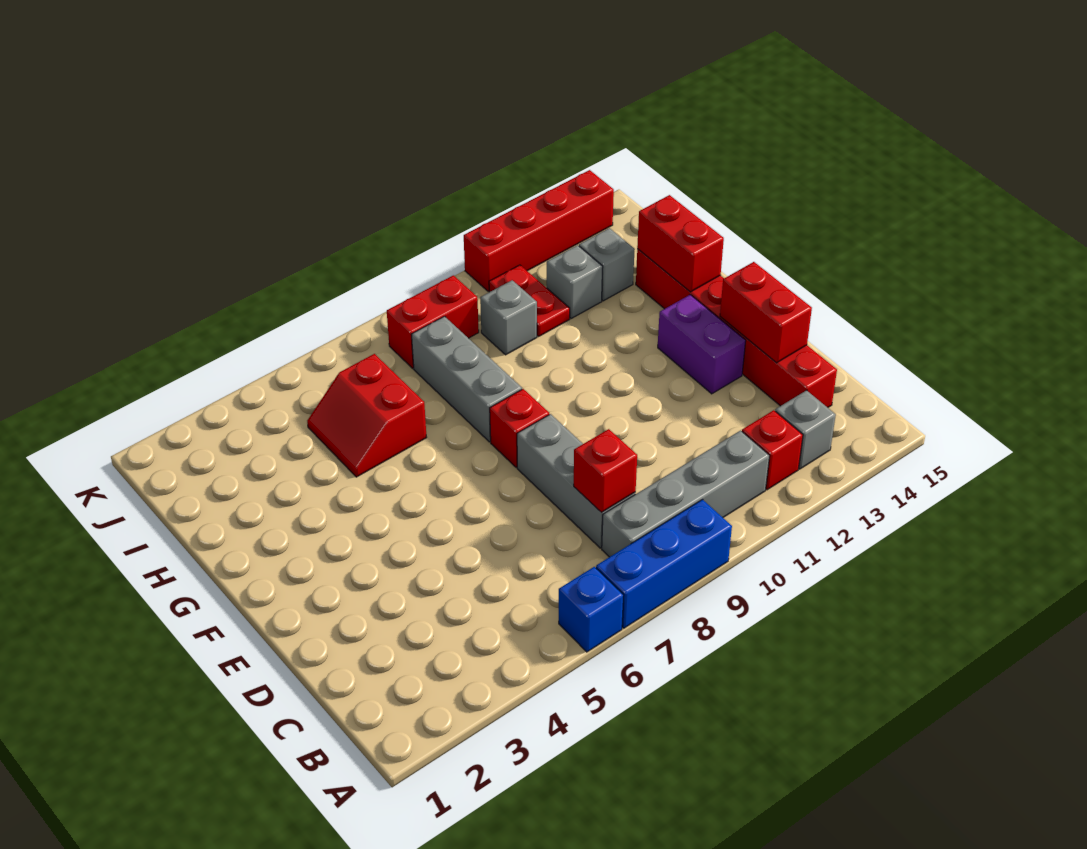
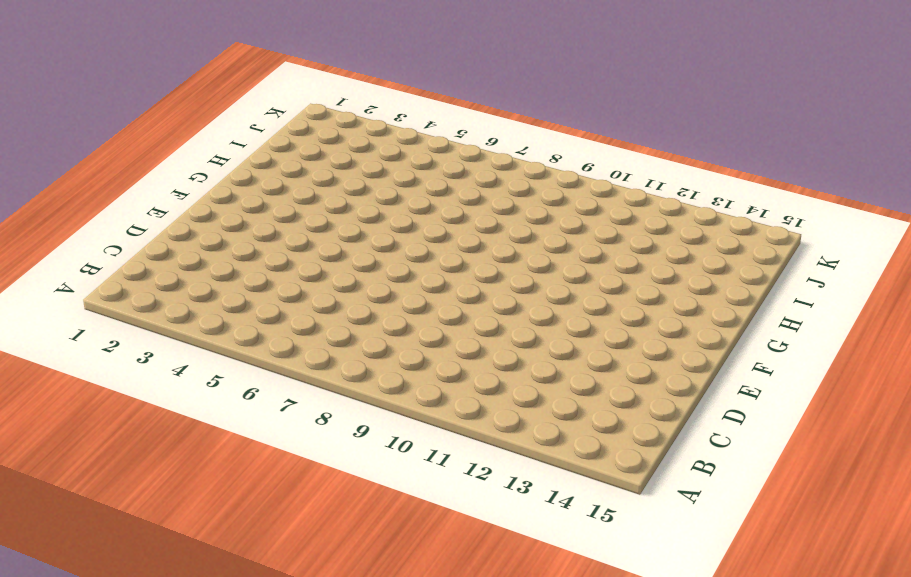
none -> blue 1x1 brick [559,567,624,652]
none -> blue 1x3 brick [596,500,732,628]
none -> grey 1x4 brick [602,431,769,557]

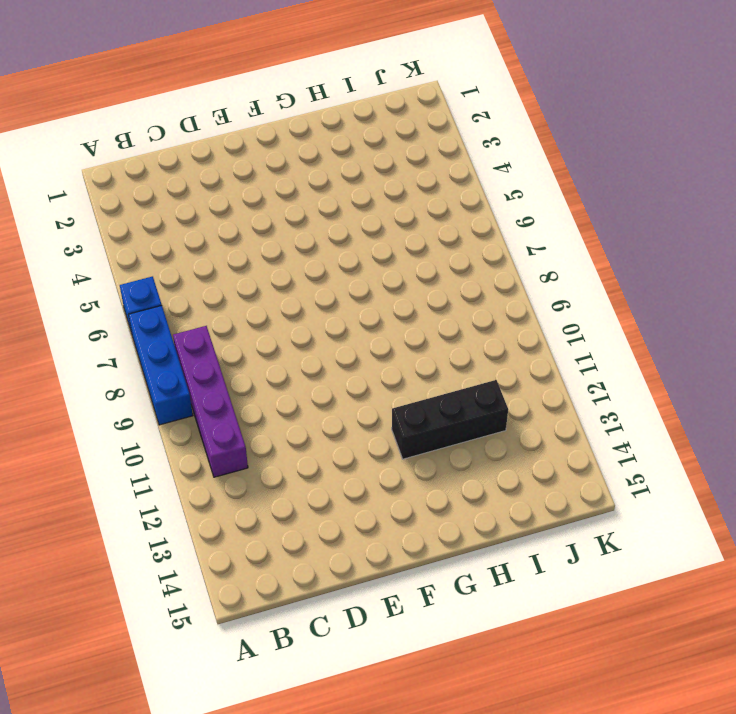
purple 1x4 brick [173,326,248,477] -> grey 1x4 brick [602,431,769,557]
black 1x3 brick [392,380,508,459] -> grey 1x1 brick [547,245,603,319]
none -> red 1x1 brick [742,410,803,490]
none -> grey 1x1 brick [775,390,836,469]
none -> grey 1x3 brick [517,414,636,548]

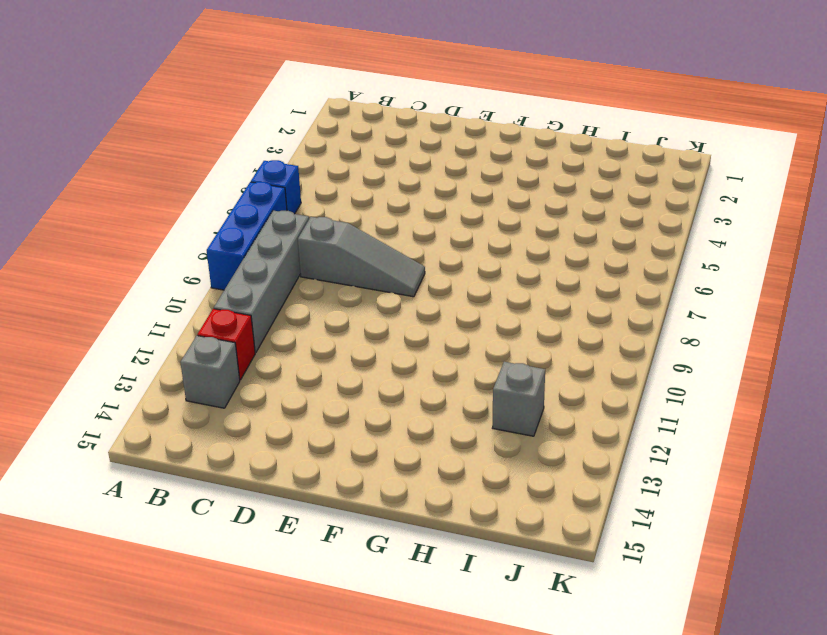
grey 1x3 slope [298,217,425,297] -> grey 1x3 brick [517,414,636,548]
none -> red 1x6 brick [636,249,837,408]
none -> purple 1x2 brick [658,295,746,394]
none -> red 1x1 brick [490,389,549,467]

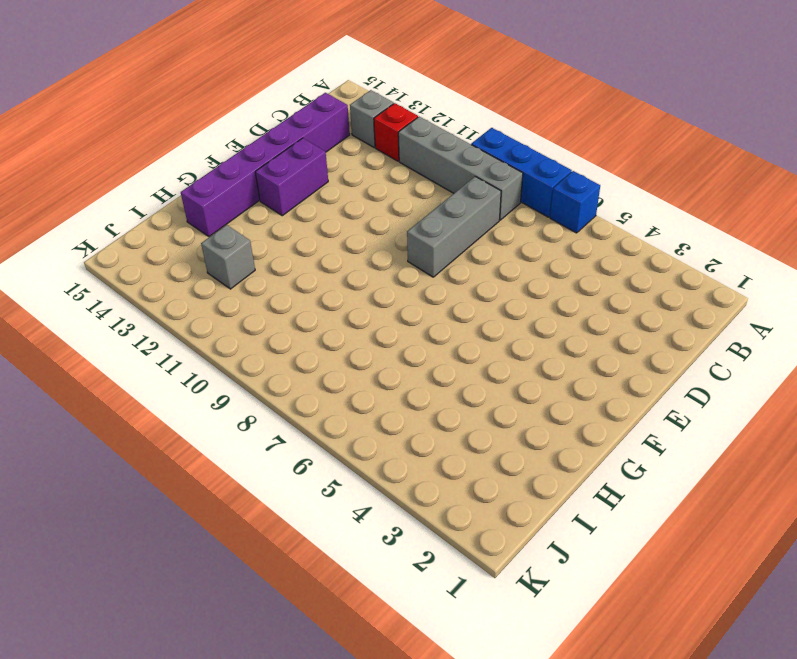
purple 1x6 brick [181,93,350,237] -> red 1x6 brick [636,249,837,408]
none -> red 1x1 brick [490,389,549,467]
none -> grey 1x3 brick [412,316,522,442]
none -> red 2x2 slope [307,354,427,477]

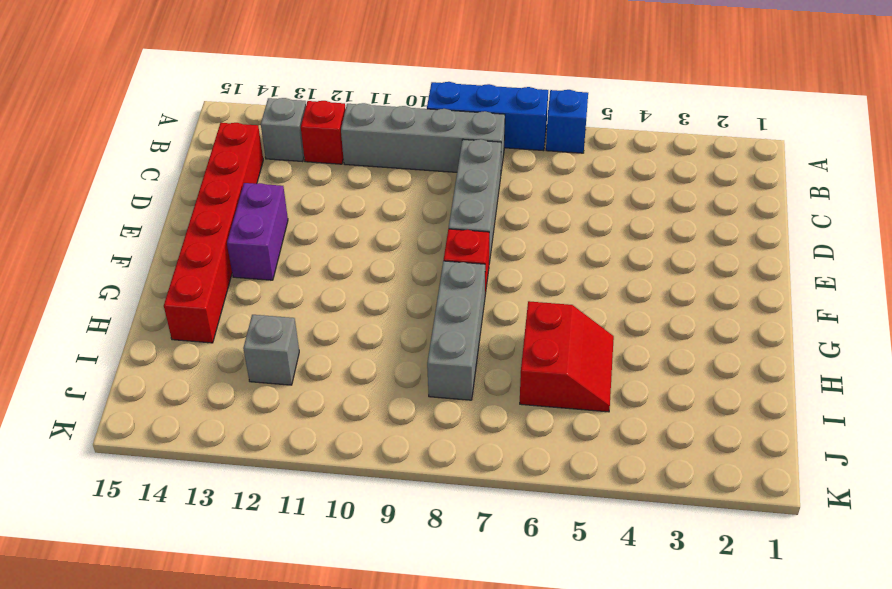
none -> grey 1x1 brick [480,280,537,355]
none -> red 1x2 plate [489,265,570,336]
none -> grey 1x1 brick [579,228,635,301]

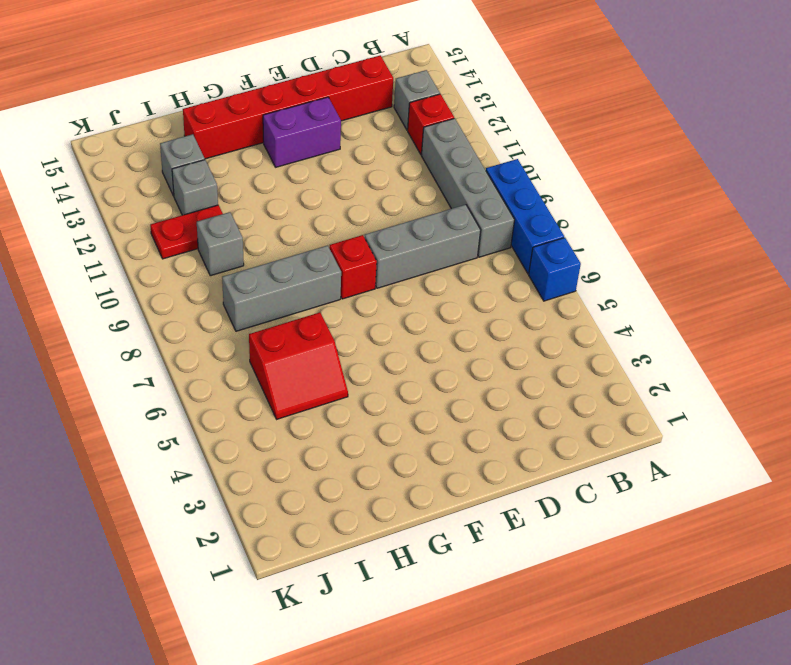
none -> red 1x2 brick [387,275,479,368]
none -> red 1x4 brick [464,170,614,291]
none -> red 1x1 brick [574,429,637,513]

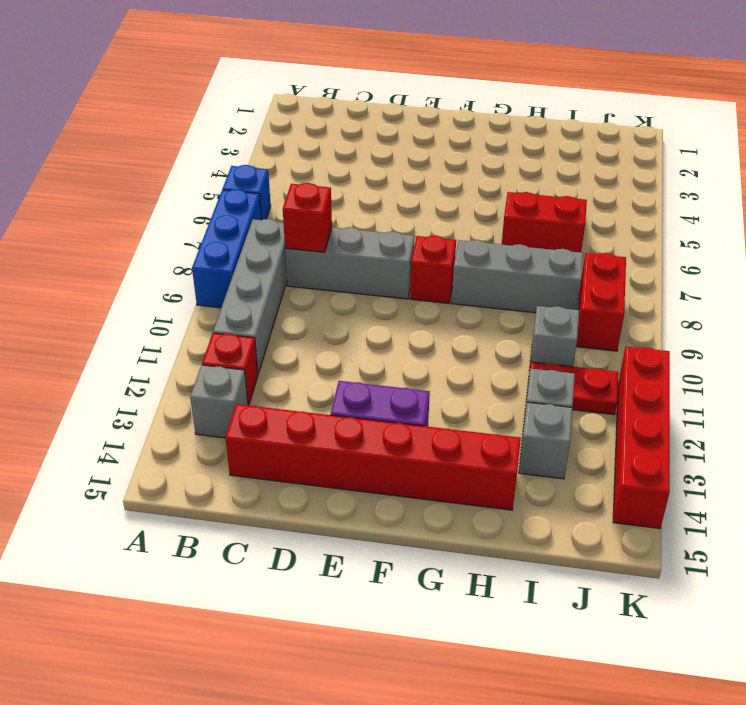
none -> red 1x2 brick [720,262,812,363]
none -> red 1x2 brick [637,195,724,292]

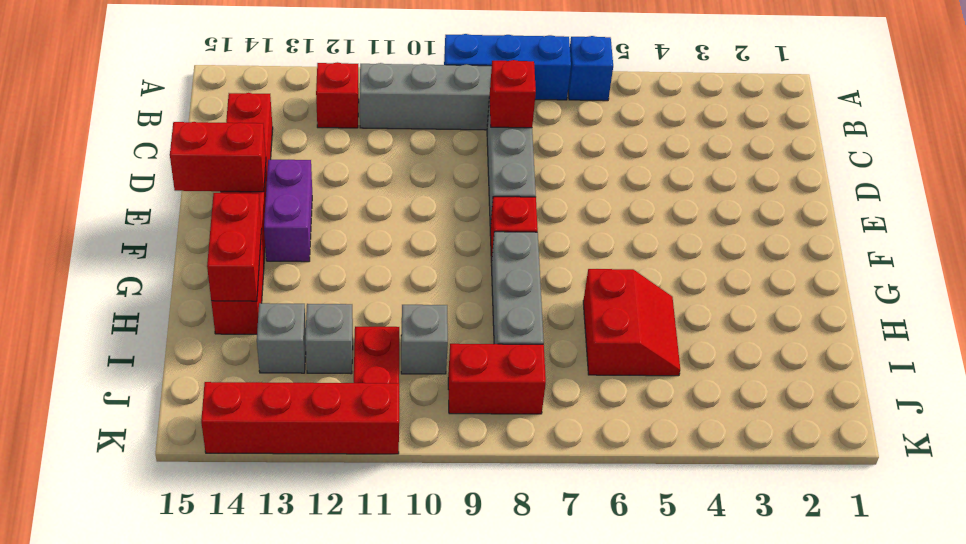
red 1x2 brick [170,122,266,192] -> red 1x2 brick turned to [720,262,812,363]
none -> grey 1x1 brick [775,390,836,469]

